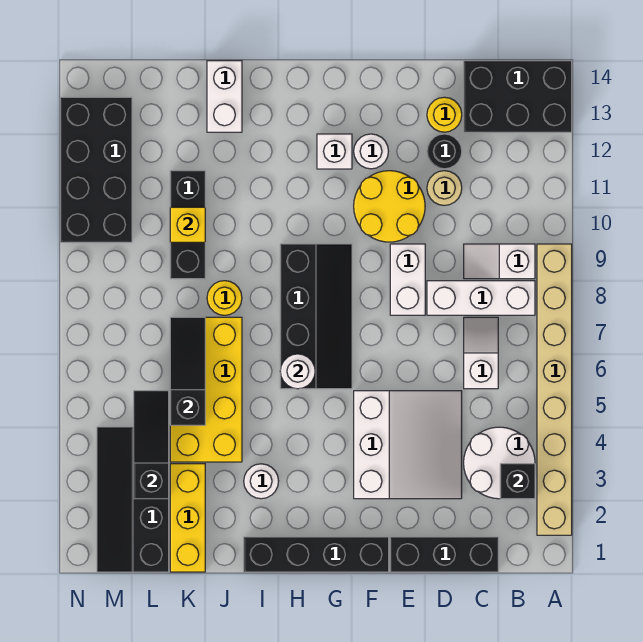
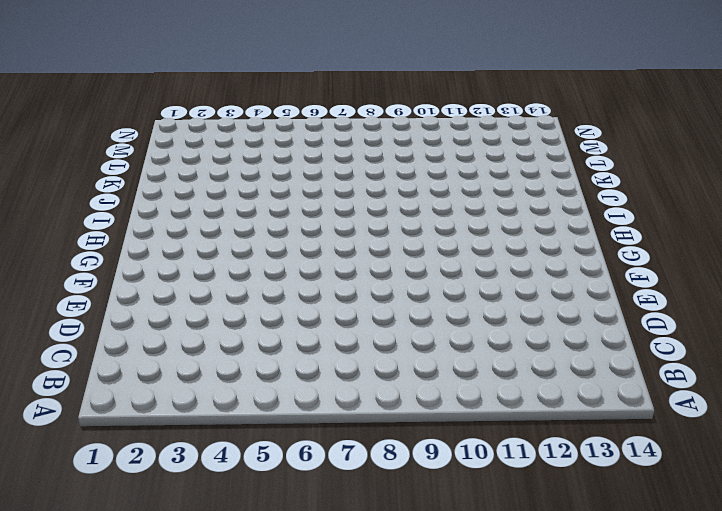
none -> tan 1x8 brick [537,244,572,535]
none -> black 2x3 brick [464,61,572,132]
none -> white 2x2 round brick [464,427,535,499]
none -> white 1x3 brick [427,281,535,315]

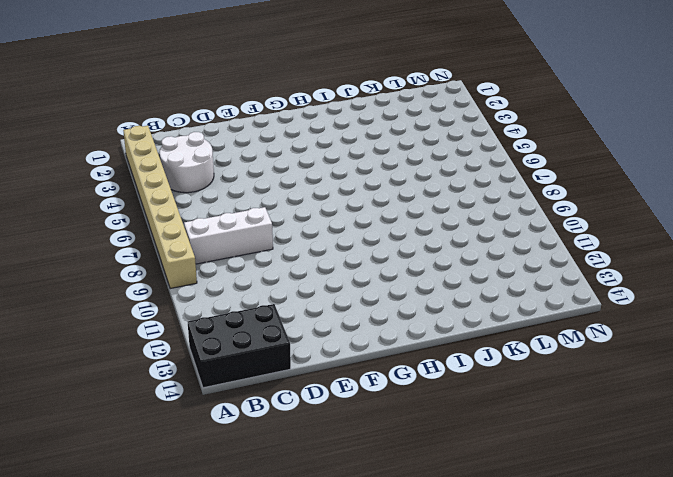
none -> white 1x2 slope [464,244,535,279]
none -> black 1x3 brick [390,537,498,572]
none -> white 1x2 slope [464,317,498,389]
none -> white 3x3 slope [354,391,462,499]

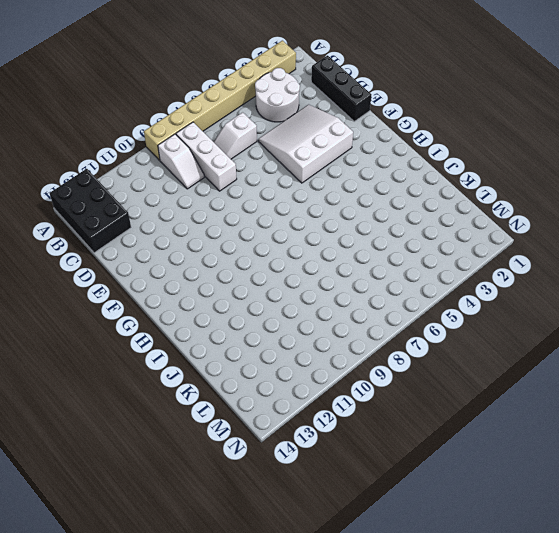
none -> tan 1x1 round brick [427,171,462,205]
none -> black 1x1 round brick [427,134,462,169]
none -> yellow 1x1 round brick [427,97,462,132]
none -> white 1x2 brick [390,244,425,315]

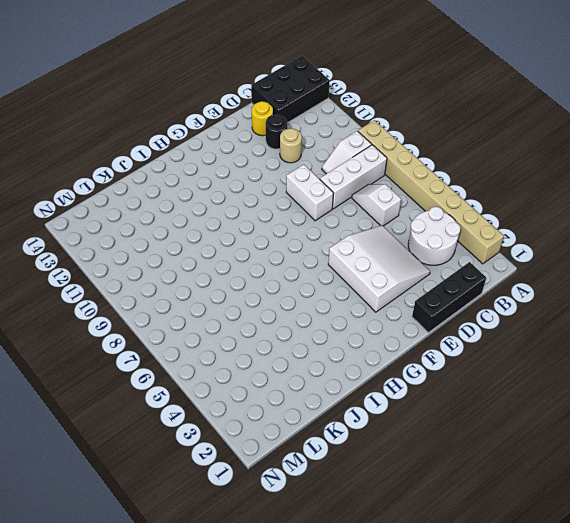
none -> yellow 2x2 round brick [354,171,425,242]
none -> black 1x4 brick [244,537,389,572]
none -> white 1x1 round brick [354,134,388,169]
none -> black 2x4 slope [280,244,352,389]

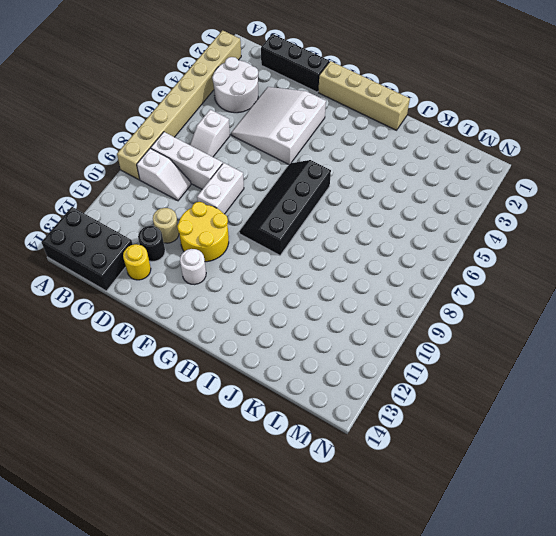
tan 1x4 brick [318,61,410,130] -> black 1x4 brick [244,537,389,572]
none -> white 1x1 brick [317,134,352,169]
none -> white 1x1 round brick [244,464,279,499]
none -> yellow 2x4 brick [170,317,242,462]
none -> yellow 1x1 round brick [207,281,242,315]

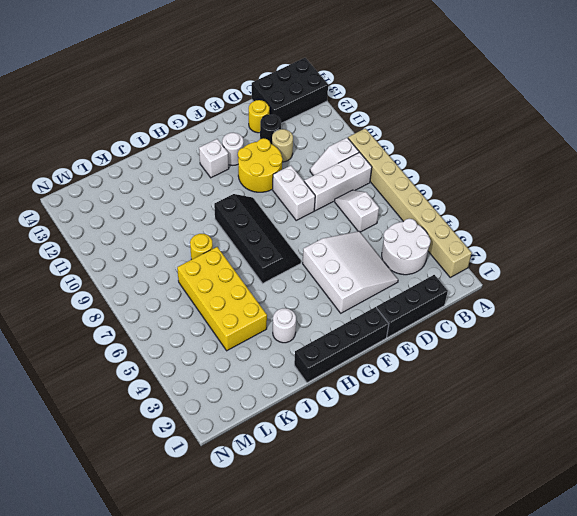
none -> white 1x2 brick [207,61,242,132]
none -> yellow 1x3 brick [170,464,205,572]
none -> black 1x3 brick [170,171,205,279]
none -> black 2x4 slope [97,427,169,572]

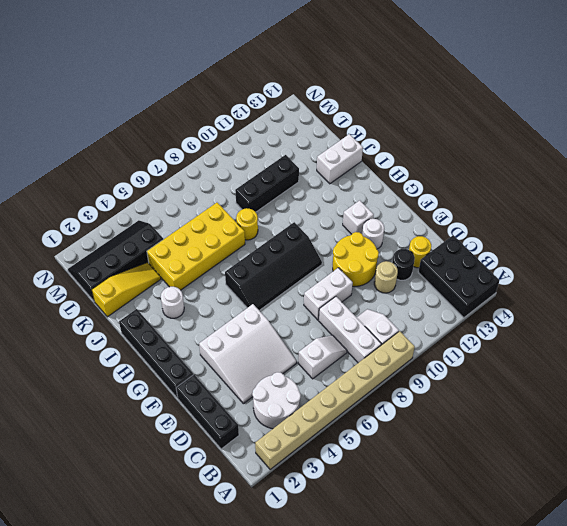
yellow 1x3 slope [92,262,161,317] -> yellow 1x3 brick [170,464,205,572]
none -> black 2x4 brick [60,97,132,242]
none -> black 1x1 brick [500,464,535,499]
none -> white 1x1 round brick [280,354,315,389]
none -> black 1x3 slope [170,317,205,425]

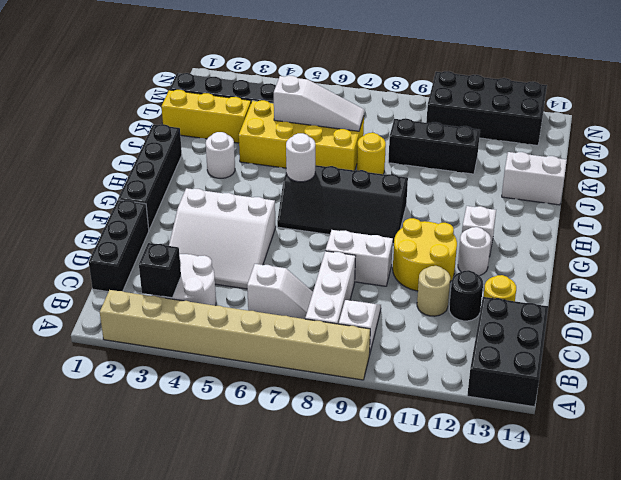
white 1x3 slope [274,76,364,131] -> black 1x3 slope [170,317,205,425]
none -> yellow 1x1 brick [170,207,205,242]
none -> black 1x3 slope [134,391,169,499]

